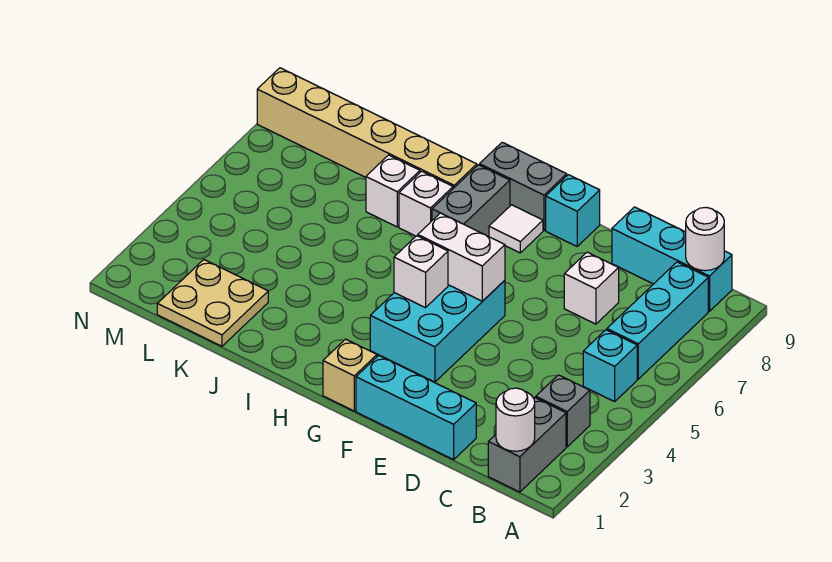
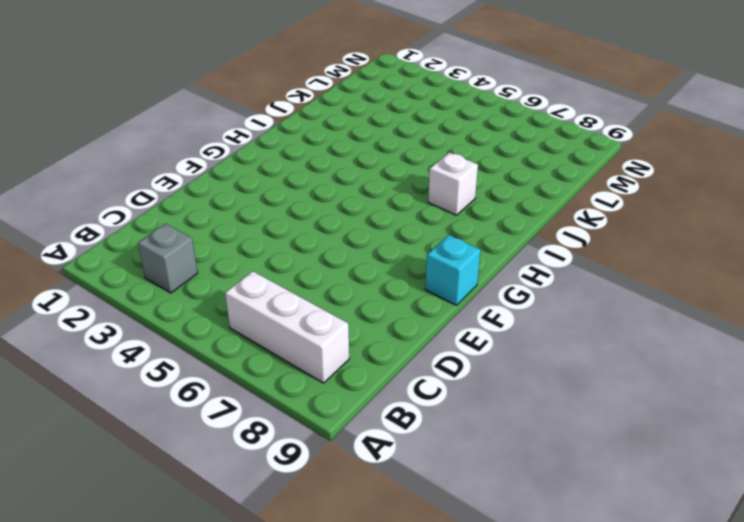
white 1x3 brick [225,271,349,383] -> cyan 1x3 brick [607,262,708,379]
none -> grey 1x2 brick [488,398,566,492]
none -> cyan 1x1 brick [583,330,637,402]
none -> cyan 1x3 brick [612,207,732,311]

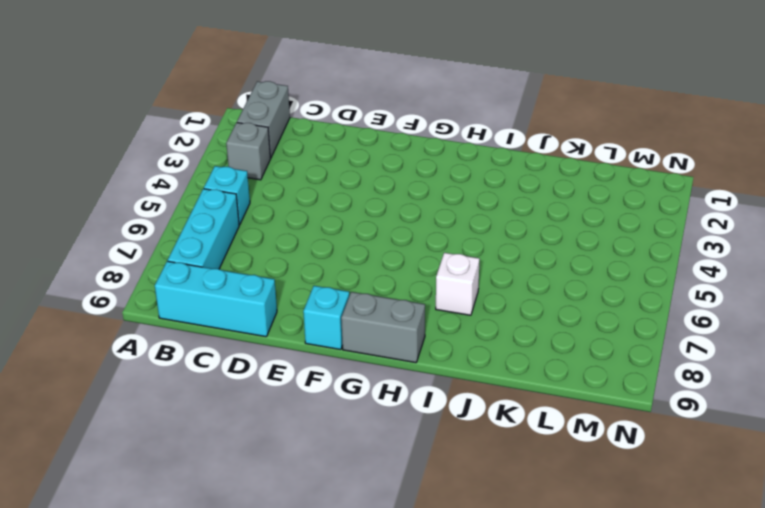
none -> cyan 1x3 brick [356,355,476,460]
none -> white 1x1 brick [564,252,619,324]
none -> cyan 2x3 brick [370,280,505,382]

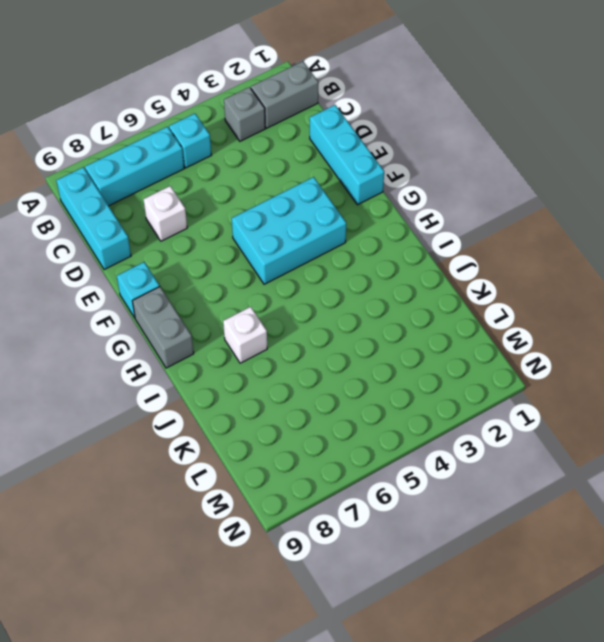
none -> tan 1x1 brick [323,339,377,411]
none -> white 1x1 tile [489,205,543,253]
none -> grey 1x2 brick [432,165,510,236]

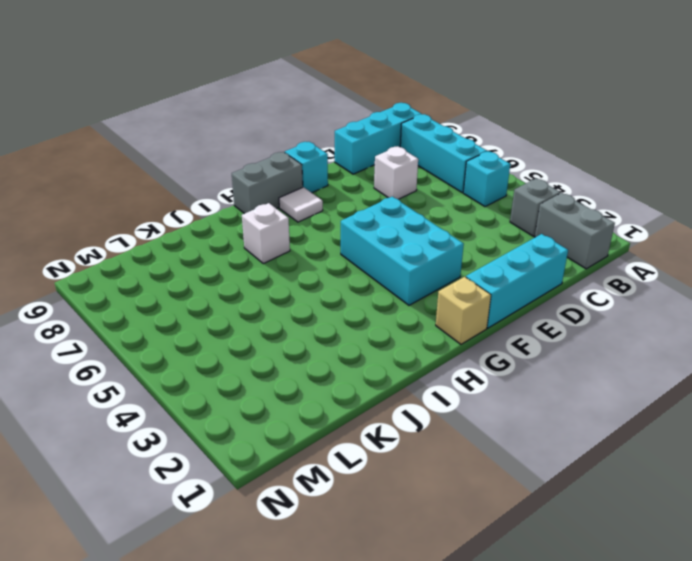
none -> grey 1x2 brick [432,165,510,236]
none -> tan 1x6 brick [257,68,477,188]
none -> white 1x1 brick [366,155,420,227]

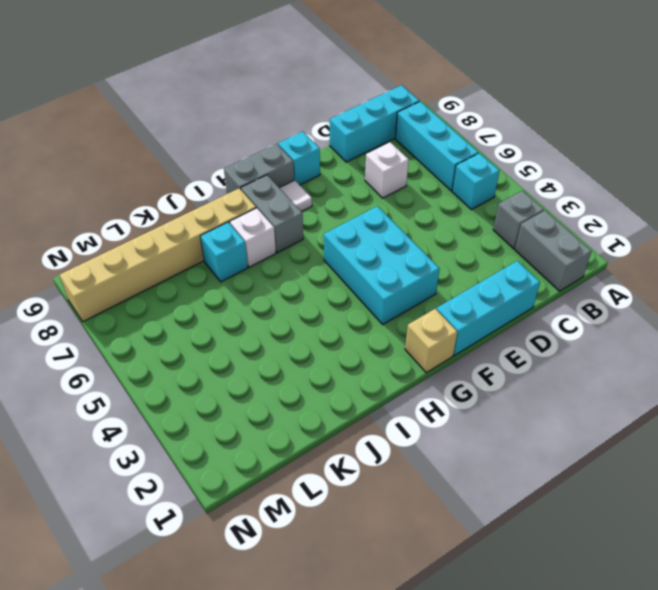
cyan 1x1 brick [200,222,248,282] -> white 1x1 brick [366,155,420,227]
none -> tan 2x2 plate [157,260,268,346]
none -> white 1x1 round brick [496,388,535,451]
none -> white 1x1 round brick [686,207,724,271]

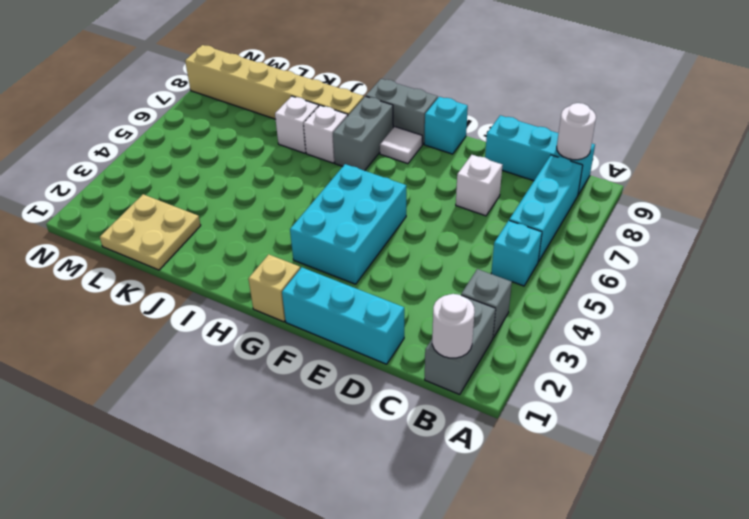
none -> white 1x2 brick [418,213,505,301]
none -> white 1x1 brick [394,236,448,308]

